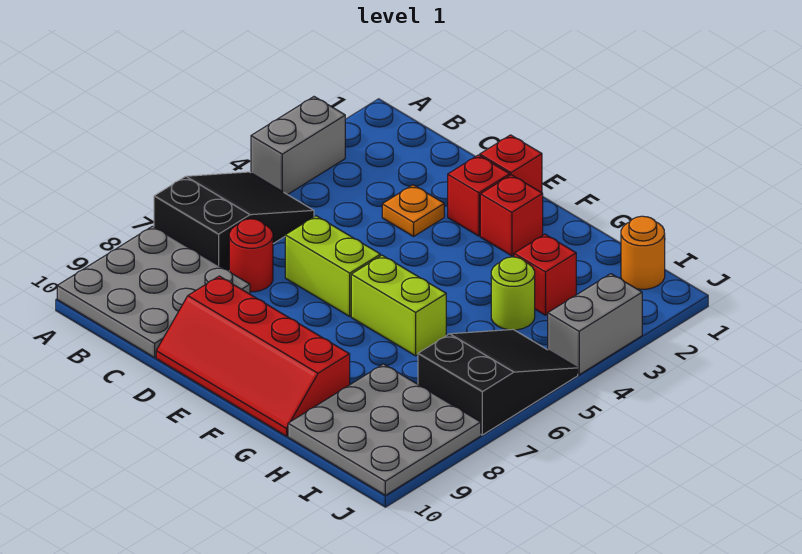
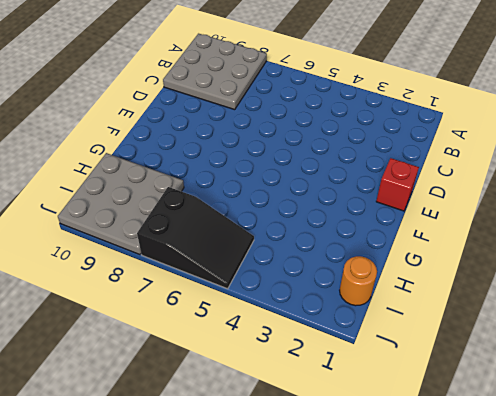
none -> grey 1x2 brick [251,97,345,195]
none -> black 2x3 slope [154,172,314,271]
none -> red 1x1 round brick [229,219,273,292]

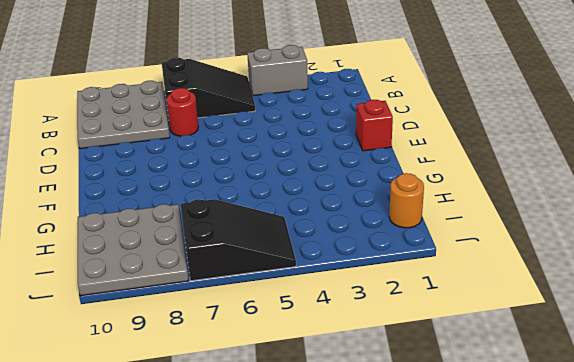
none -> orange 1x1 plate [382,185,444,236]
none -> lime 1x2 brick [285,216,380,316]
none -> red 2x4 slope [156,276,350,436]

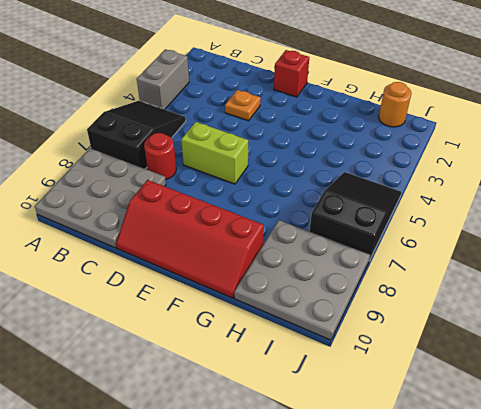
none -> red 1x1 brick [448,155,510,236]
none -> red 1x1 brick [480,175,543,256]
none -> lime 1x2 brick [351,255,446,356]

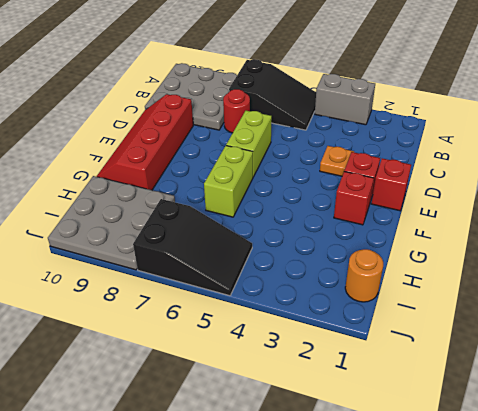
none -> red 1x1 brick [514,234,576,315]
none -> lime 1x1 round brick [491,257,535,330]
none -> grey 1x2 brick [548,274,642,375]

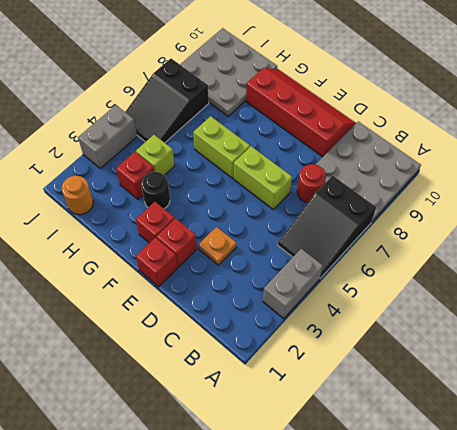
black 1x1 round brick [141,172,170,209] -> none
lime 1x1 brick [136,135,175,175] -> lime 1x1 round brick [491,257,535,330]

